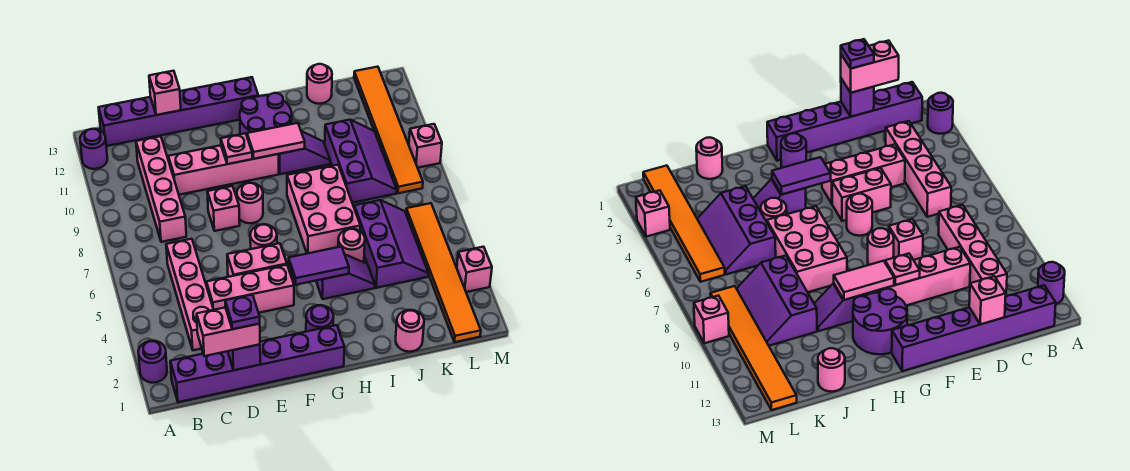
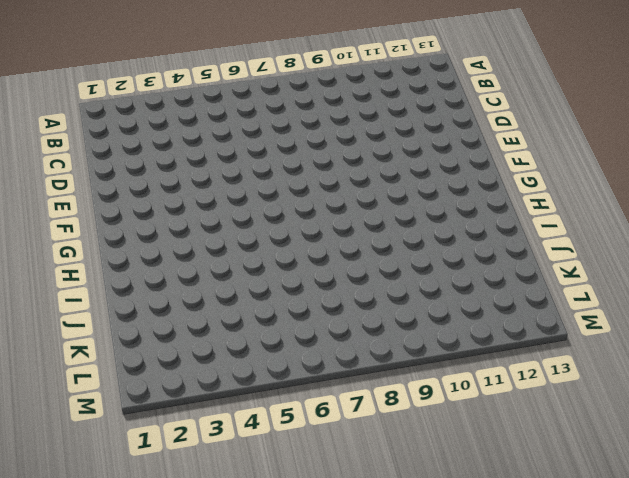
none -> purple 1x1 round brick [138,341,167,383]
none -> purple 1x1 round brick [80,129,107,169]
none -> purple 1x6 brick [170,325,344,402]
none -> purple 1x6 brick [98,77,258,146]

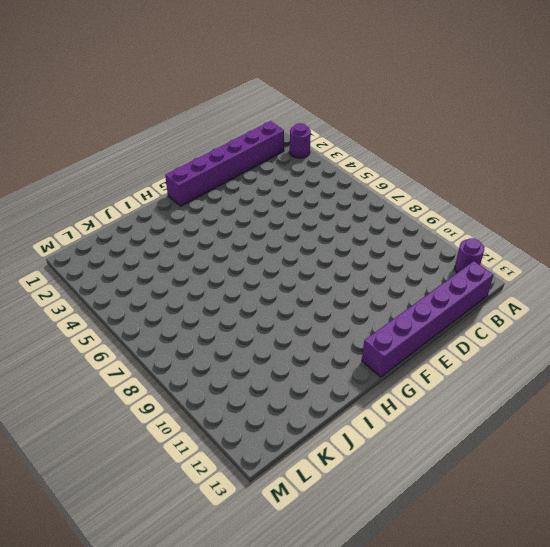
none -> pink 1x4 brick [166,239,214,350]
none -> pink 1x4 brick [136,136,186,242]
none -> pink 1x3 brick [206,265,294,313]
none -> pink 1x4 brick [168,145,279,195]

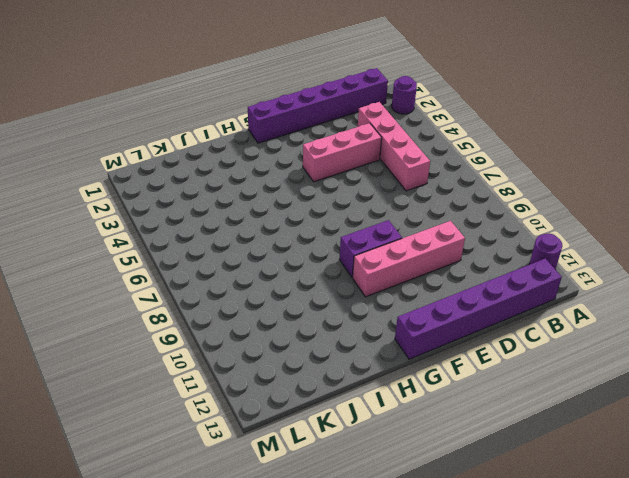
purple 1x2 brick [339,220,402,277] -> none
none -> pink 1x4 brick [136,136,186,242]
none -> pink 1x2 brick [227,243,287,277]
none -> pink 1x1 brick [207,186,240,231]
none -> pink 1x1 round brick [250,224,277,249]

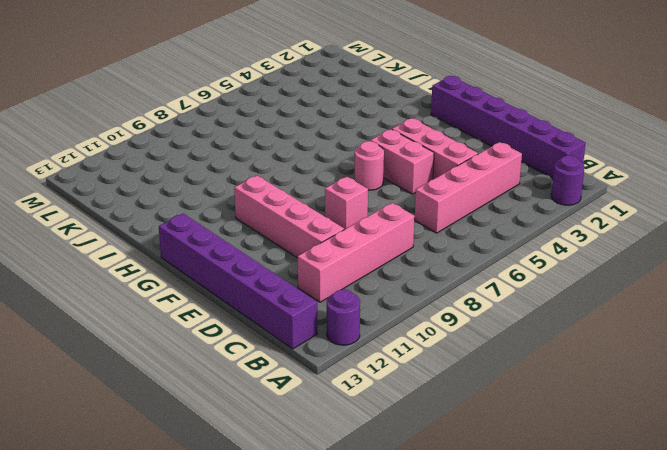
none -> pink 1x1 round brick [237,183,263,223]
none -> purple 1x1 round brick [306,305,334,332]
none -> purple 2x2 round brick [240,93,292,135]
none -> purple 1x2 slope [316,255,375,299]

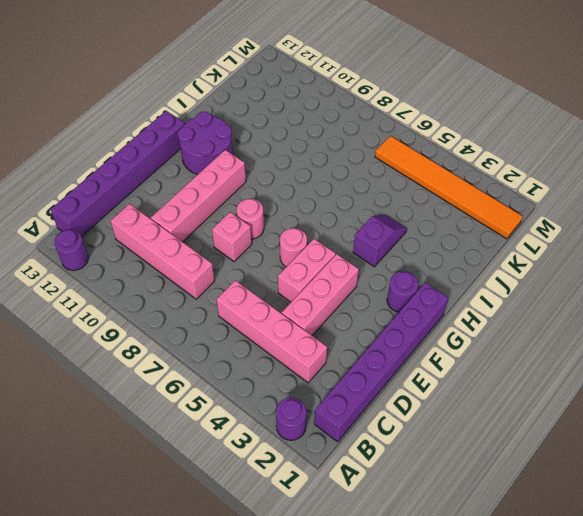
none -> pink 2x3 brick [287,165,360,254]
none -> purple 1x2 slope [279,131,330,174]
none -> pink 1x1 round brick [338,229,365,262]
none -> pink 1x1 round brick [396,310,424,352]

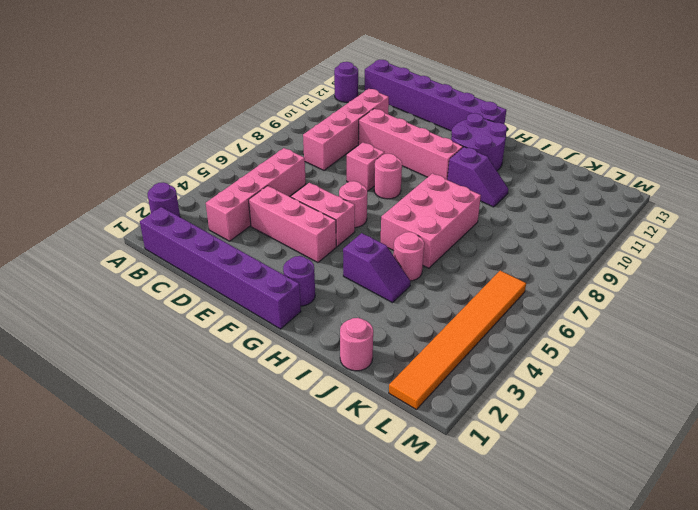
none -> purple 2x3 slope [354,200,428,288]
none -> purple 2x3 slope [325,120,397,203]
none -> pink 1x1 round brick [307,64,332,104]
none -> orange 1x6 tile [354,67,423,193]

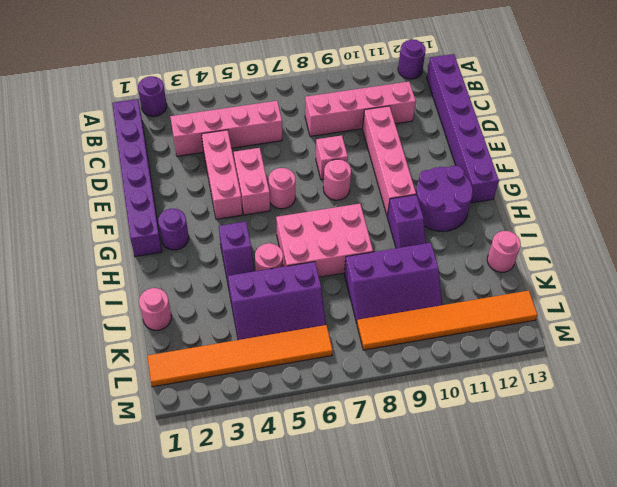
none -> pink 1x1 brick [457,247,492,292]
none -> pink 1x1 brick [409,124,442,168]
none -> purple 1x1 brick [228,344,260,370]
none -> pink 1x1 brick [149,71,181,115]

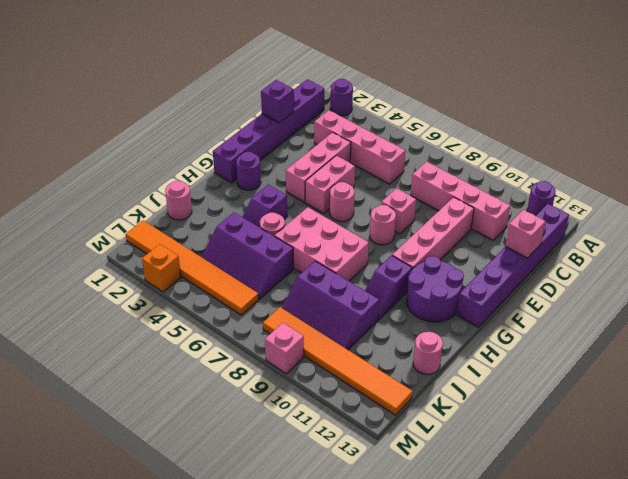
orange 1x1 brick [142,244,181,292] -> pink 1x1 brick [457,247,492,292]
none -> pink 1x1 plate [221,133,252,164]
none -> purple 1x2 tile [289,247,349,285]
none -> pink 1x2 tile [247,123,305,159]
none -> pink 1x2 brick [197,307,260,356]

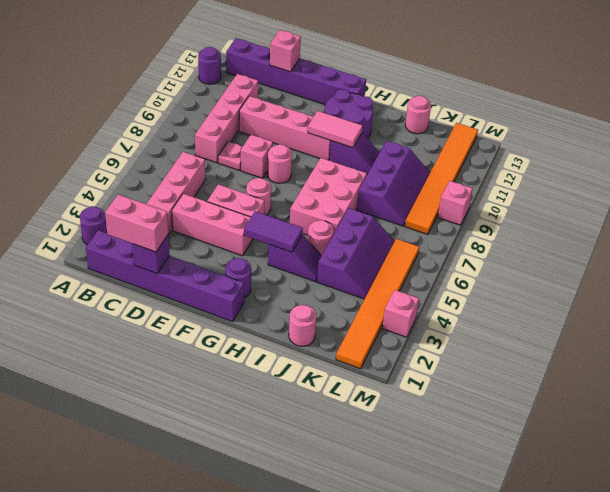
pink 1x1 plate [218,141,243,170] -> pink 1x1 plate moved to [221,133,252,164]
none -> purple 1x1 plate [225,295,260,329]

